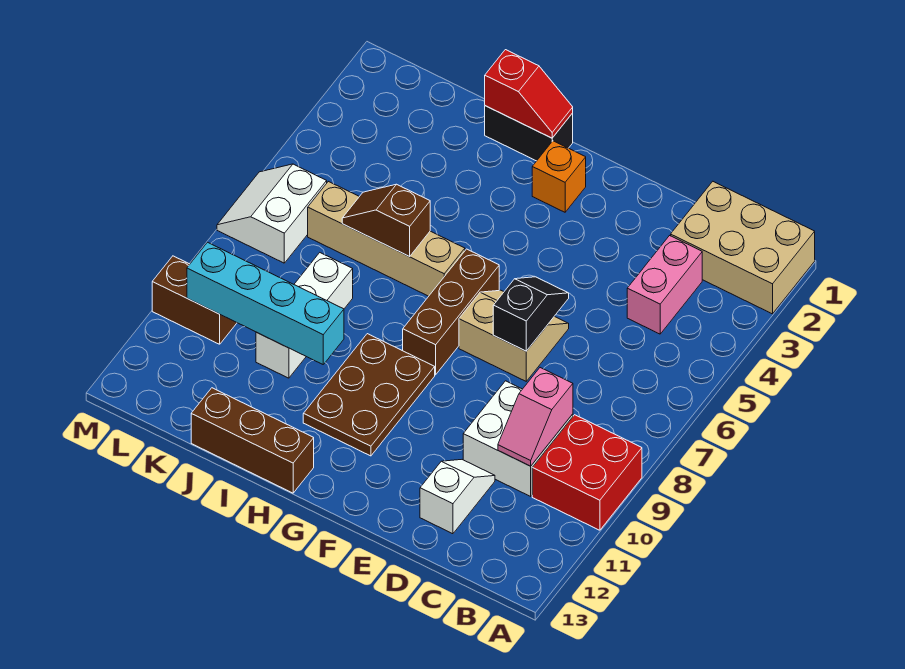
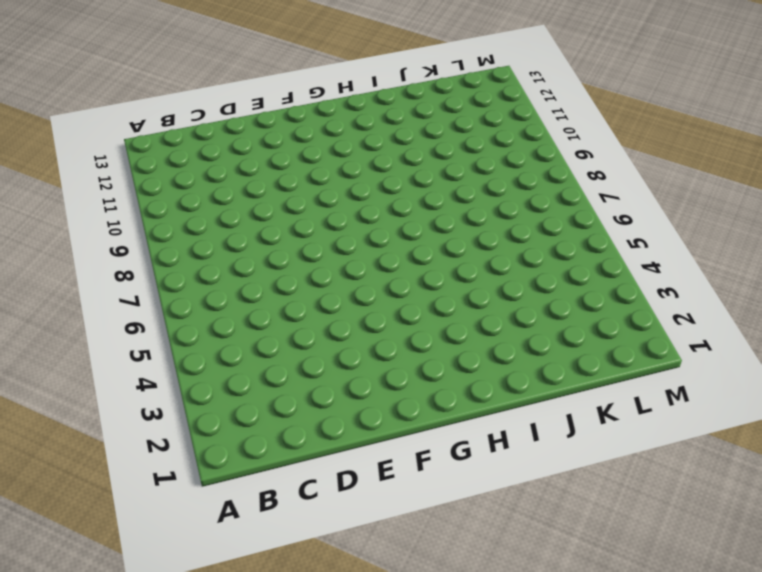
none -> tan 2x3 brick [671,182,815,314]
none -> red 2x2 brick [532,415,642,530]
none -> pink 1x2 brick [627,236,702,334]

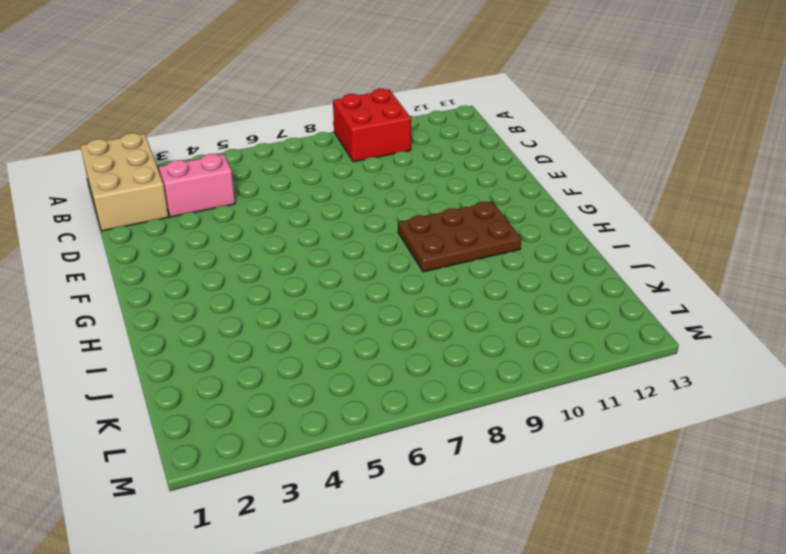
none -> white 2x2 brick [463,381,573,496]
none -> white 1x2 slope [420,460,495,534]
none -> tan 2x2 slope [459,290,569,381]

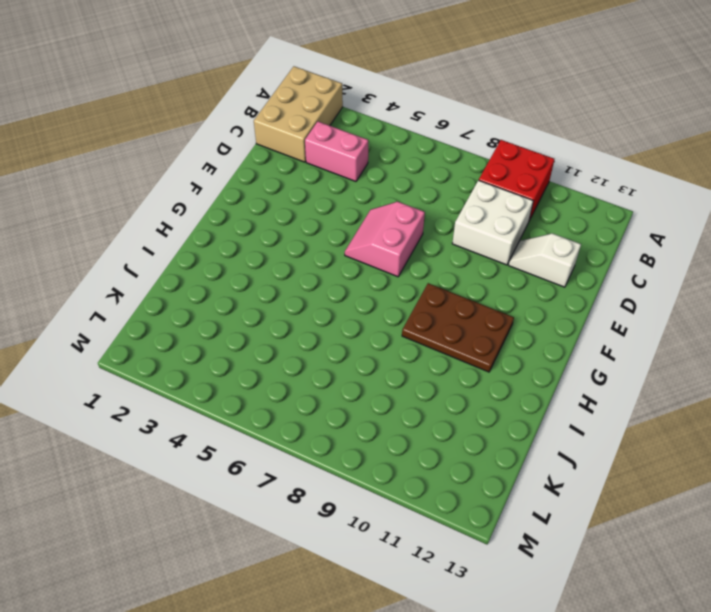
pink 2x2 slope [345,202,425,277] -> tan 2x2 slope [459,290,569,381]
none -> orange 1x1 brick [532,141,586,212]
none -> brown 1x3 brick [403,249,499,375]
none -> black 1x2 brick [485,106,573,161]

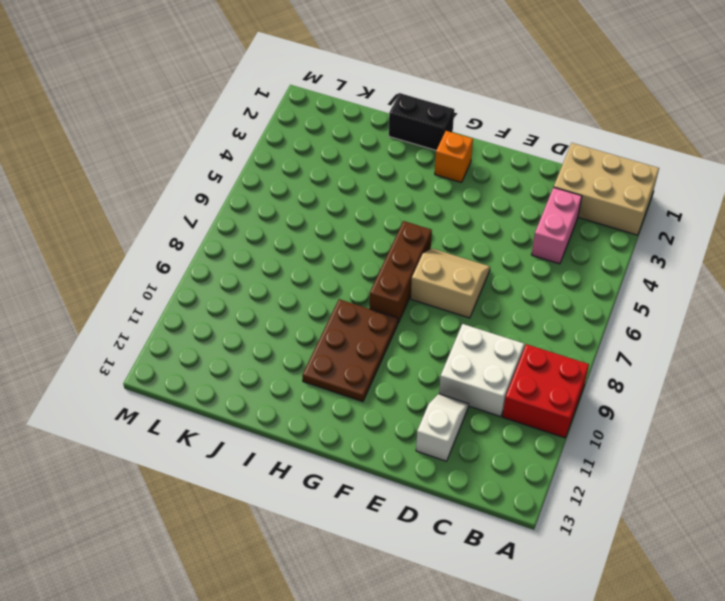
none -> tan 1x4 brick [308,181,465,296]
none -> brown 1x3 brick [191,388,314,493]
none -> white 1x3 brick [256,253,353,378]

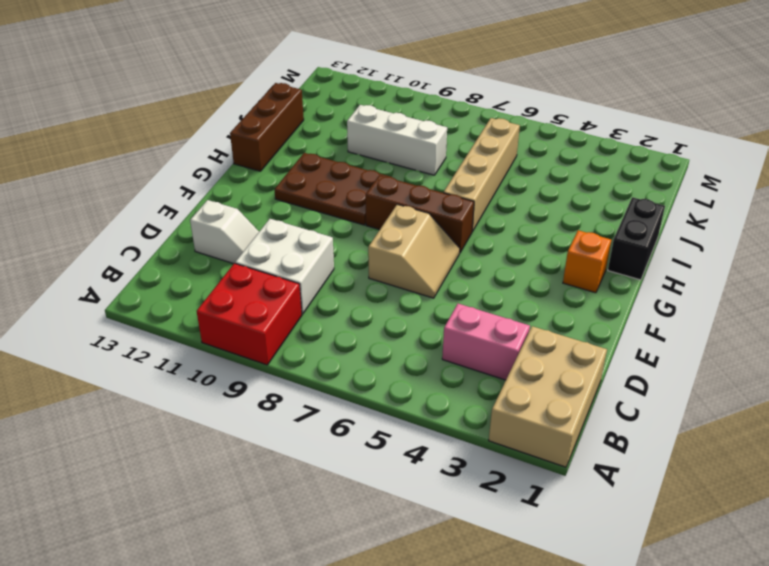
none -> white 2x2 slope [217,164,327,263]
none -> brown 1x2 brick [152,256,237,344]
none -> pink 1x2 slope [498,368,573,466]

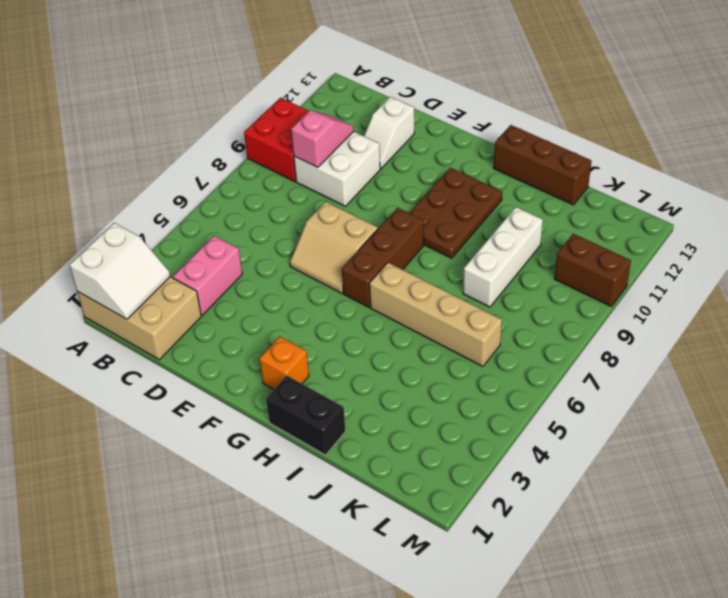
white 2x2 slope [70,223,170,319] -> white 2x2 slope moved to [217,164,327,263]
none -> black 1x2 slope [493,277,569,351]
none -> red 1x2 slope [485,50,573,138]
none -> brown 1x2 slope [342,184,430,257]

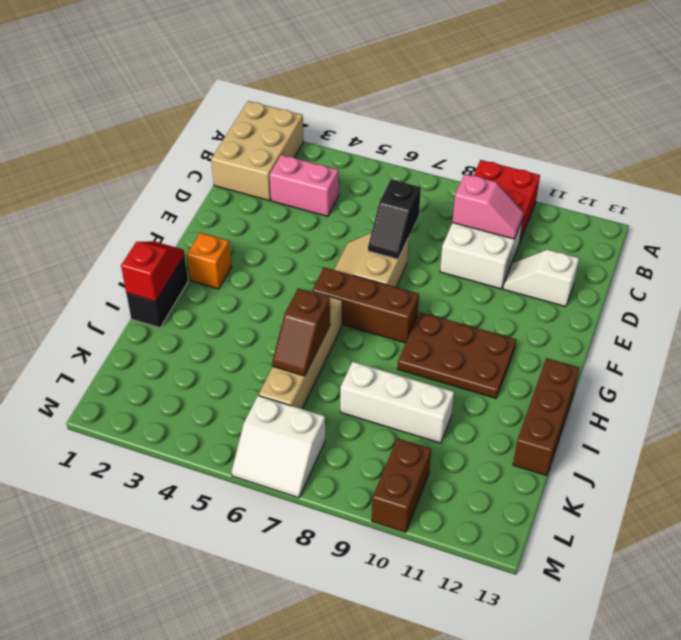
black 1x2 slope [368,179,421,259] -> black 1x2 slope turned to [493,277,569,351]
none -> cyan 1x4 brick [187,242,344,364]

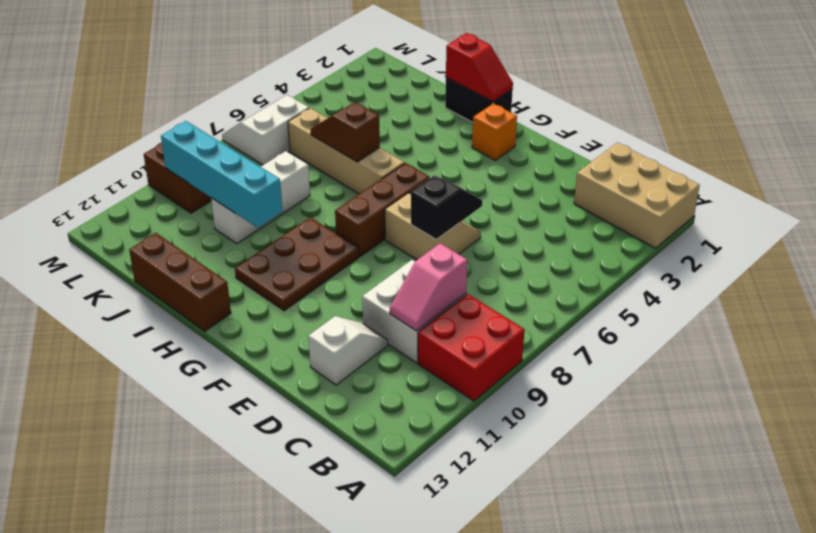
none -> pink 1x2 brick [627,236,702,334]

